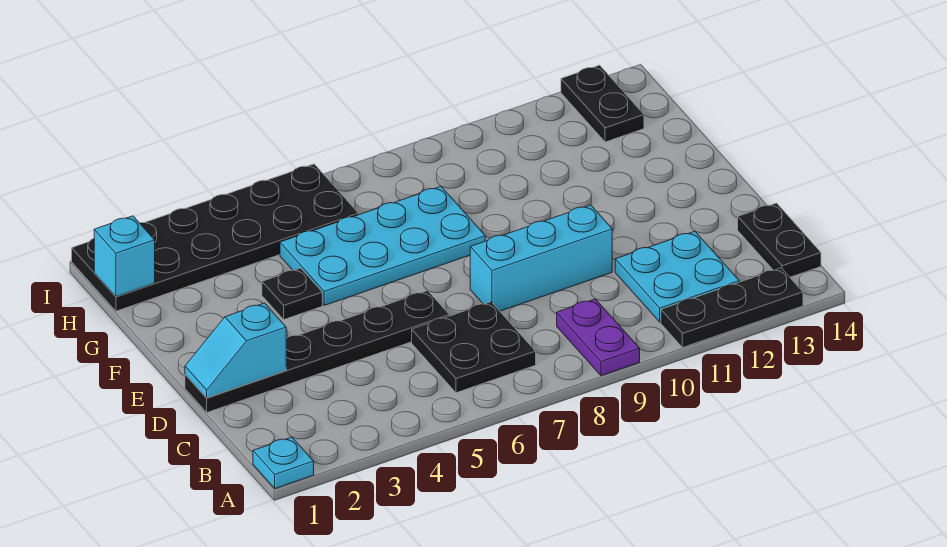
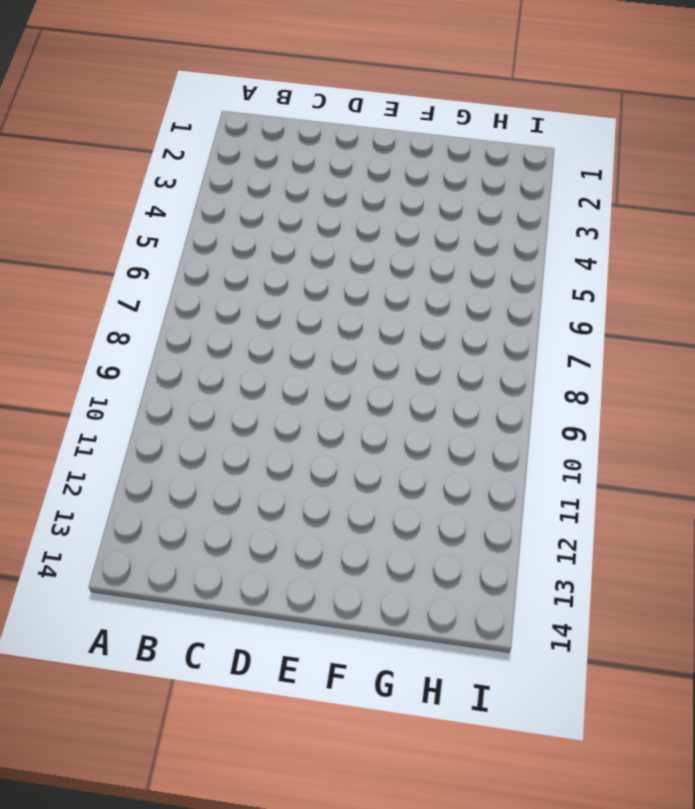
none -> cyan 1x1 plate [253,437,314,488]
none -> purple 1x2 plate [557,299,640,376]
none -> black 1x3 plate [661,268,803,348]

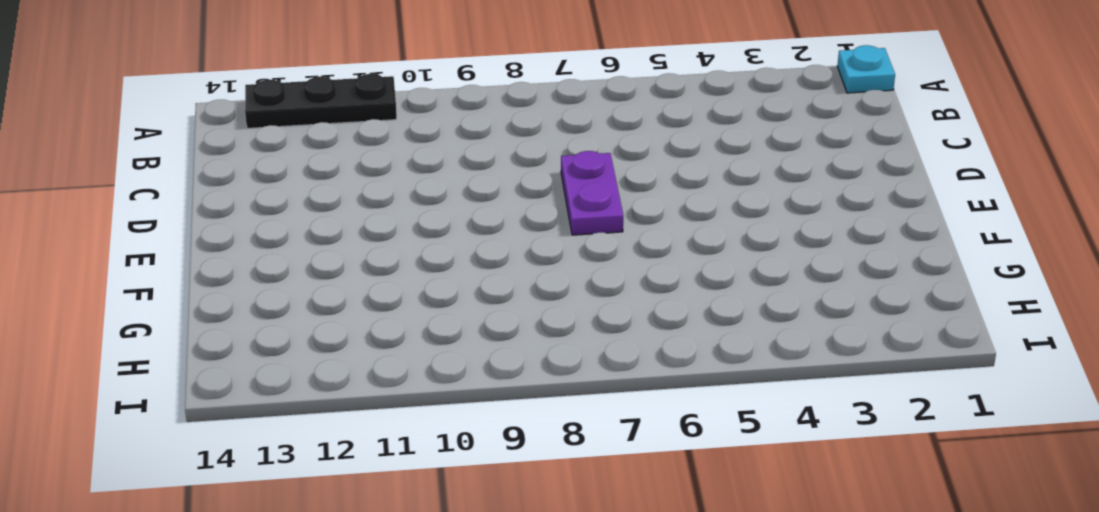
purple 1x2 plate [561,151,623,235] -> purple 1x2 plate moved to [557,299,640,376]
none -> black 2x2 plate [412,302,536,393]
none -> cyan 2x2 plate [615,231,739,322]
none -> black 1x2 plate [738,203,821,277]

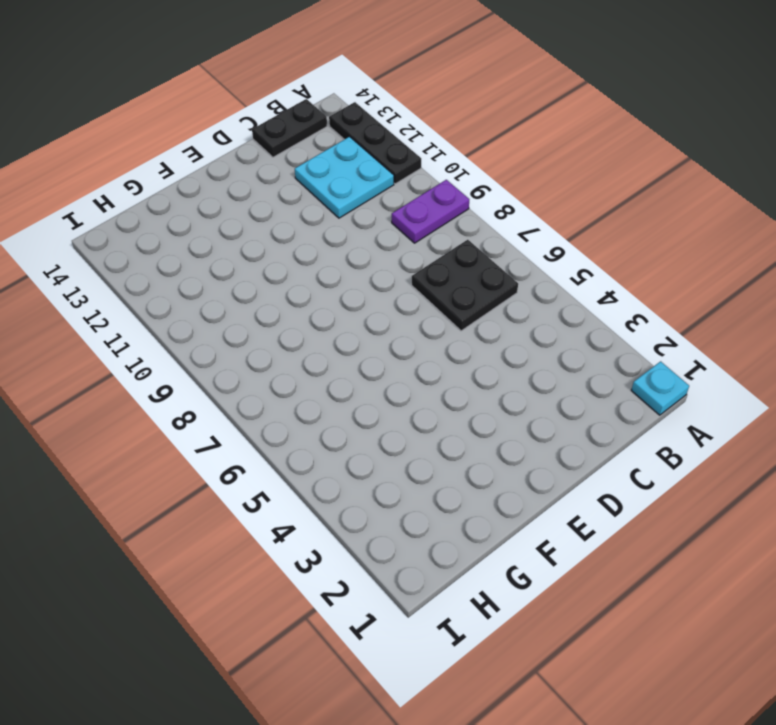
none -> black 1x6 plate [185,291,449,412]
none -> cyan 1x3 brick [470,205,612,311]
none -> black 1x1 plate [262,268,322,319]

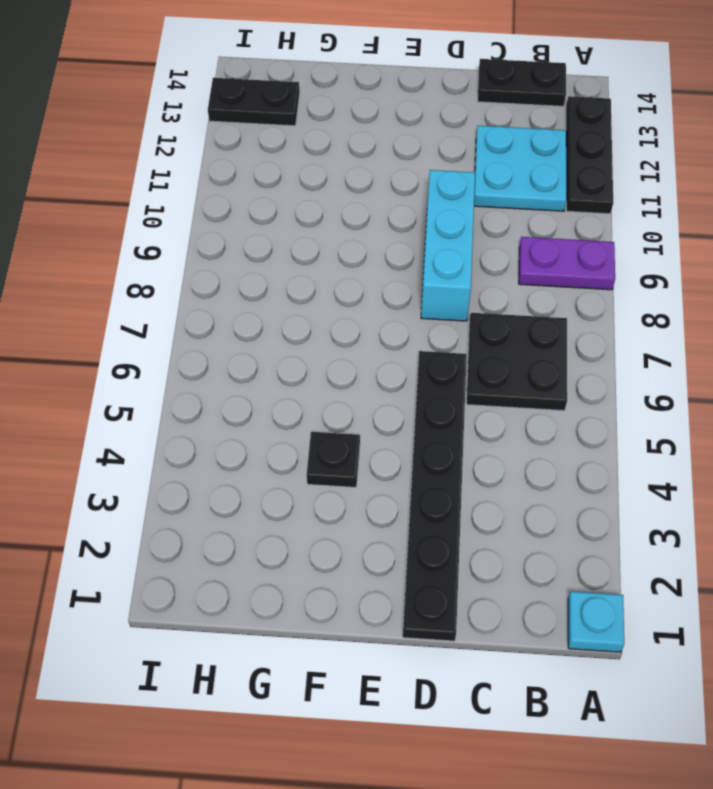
none -> cyan 2x4 plate [280,187,485,305]
none -> black 2x6 plate [72,164,359,311]
none -> cyan 1x2 slope [185,303,286,398]

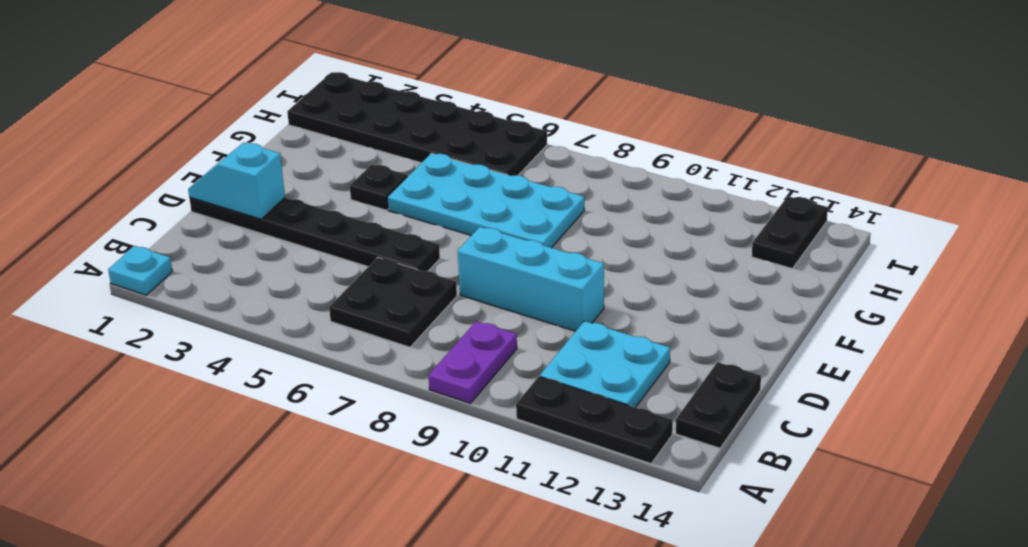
none -> cyan 1x1 brick [94,216,155,297]

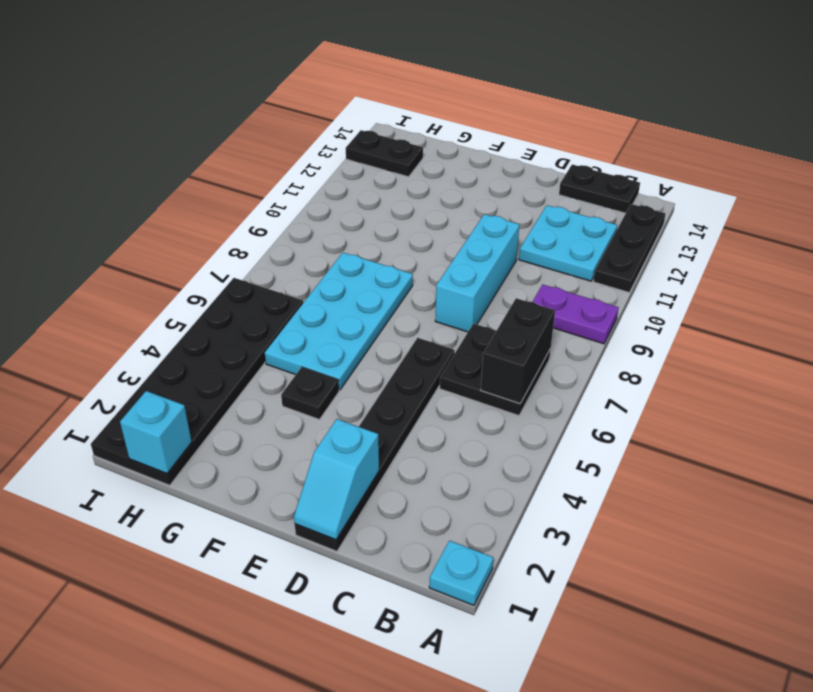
black 1x2 brick [481,298,555,403] -> none

